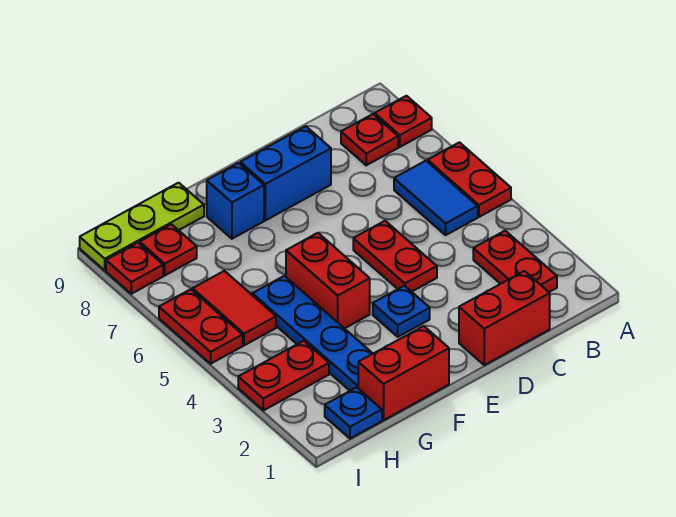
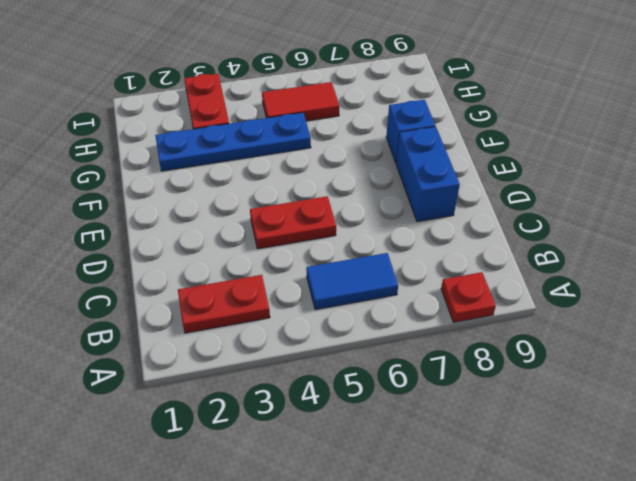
none -> red 1x2 plate [428,142,511,217]
none -> red 1x1 plate [341,114,398,165]
none -> red 1x2 brick [459,271,550,365]

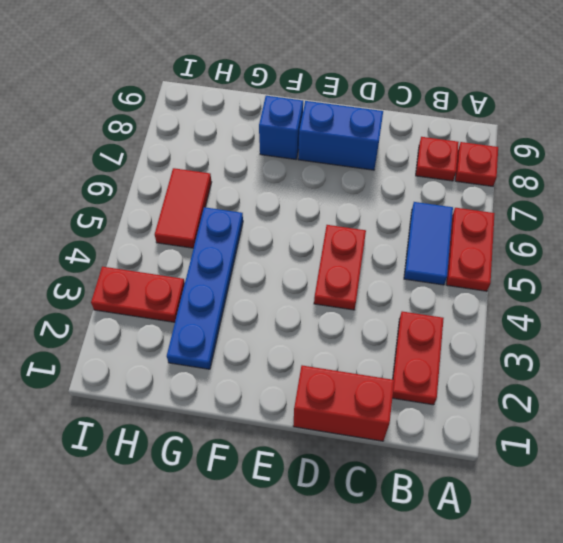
none -> blue 1x1 plate [373,286,430,337]
none -> red 1x2 brick [358,326,449,420]
none -> red 1x2 brick [286,233,370,329]

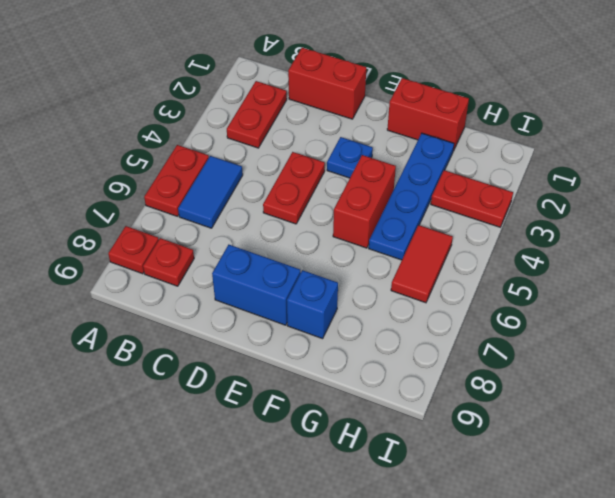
none -> lime 1x3 plate [80,183,204,270]
none -> blue 1x1 plate [325,387,382,439]
none -> red 1x1 plate [140,224,197,275]

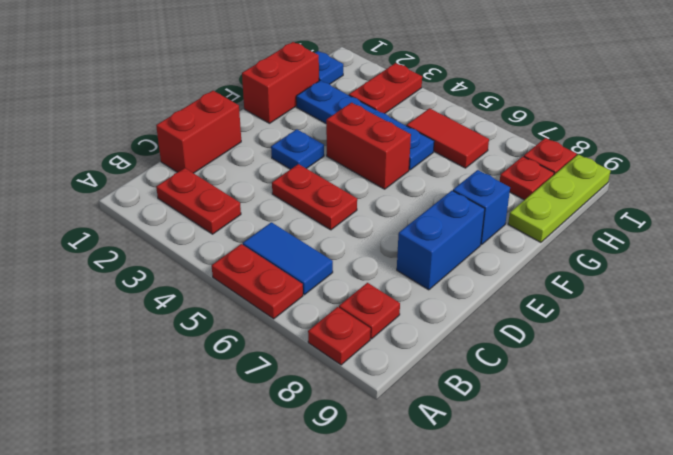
none -> red 1x2 plate [159,289,243,364]

